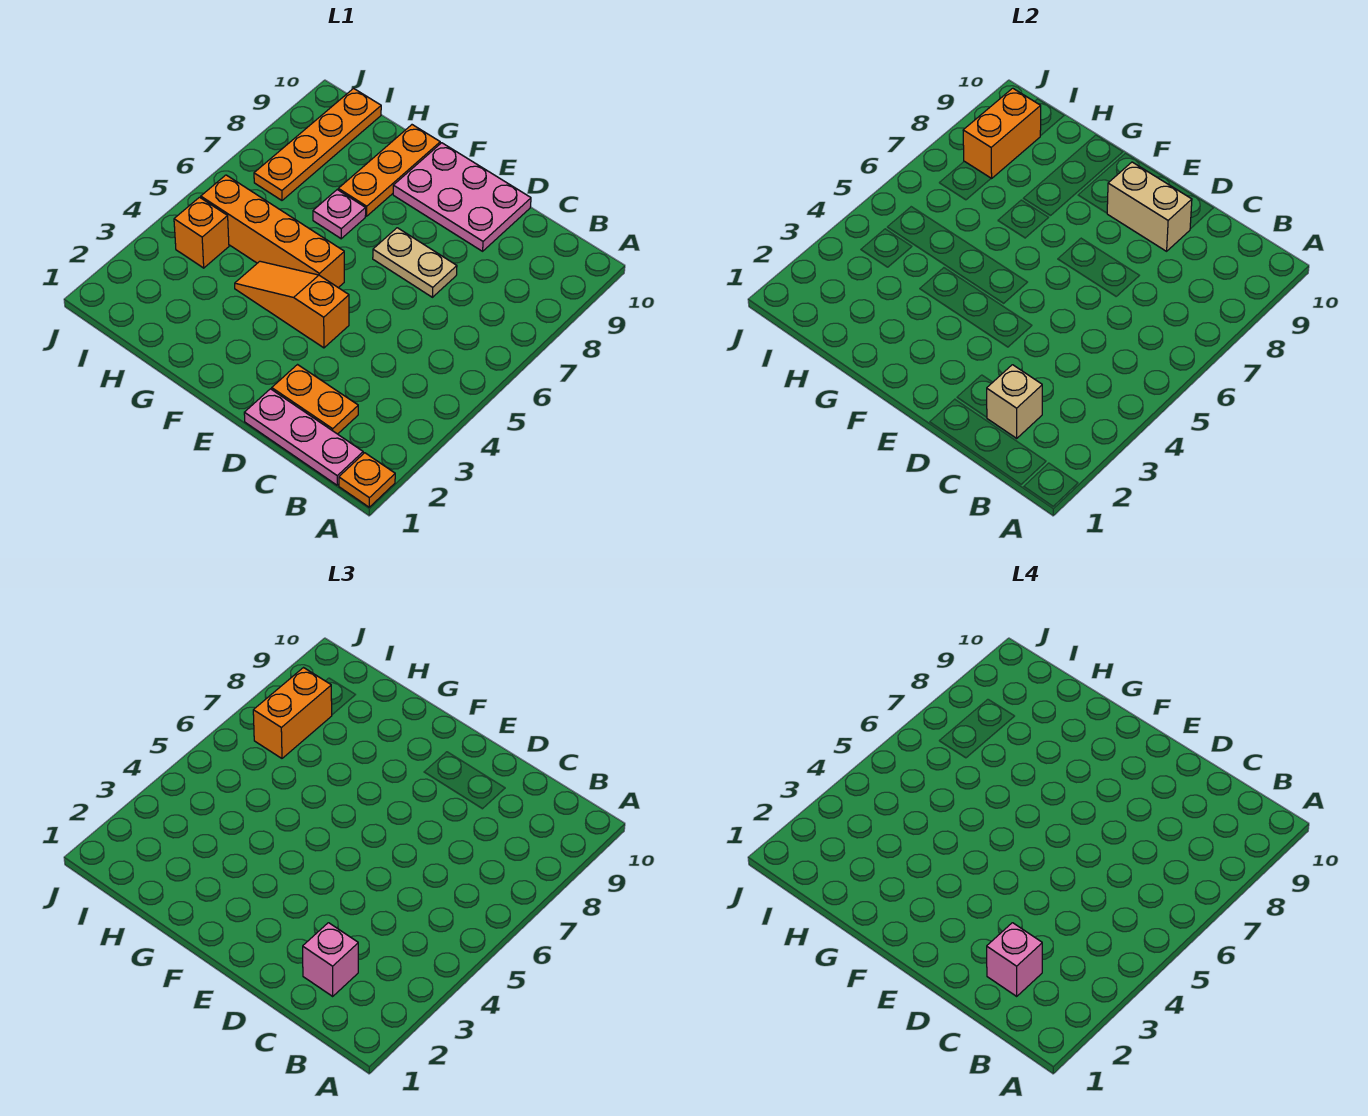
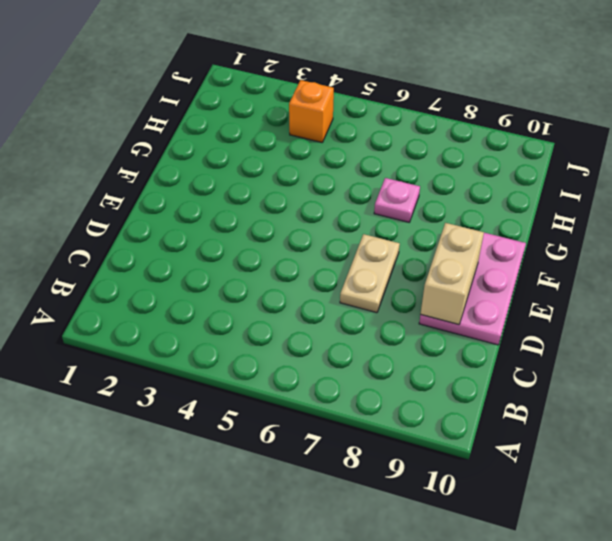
none -> orange 1x1 plate [339,453,395,507]
none -> pink 1x3 plate [244,389,363,485]
none -> orange 1x2 plate [272,365,358,434]

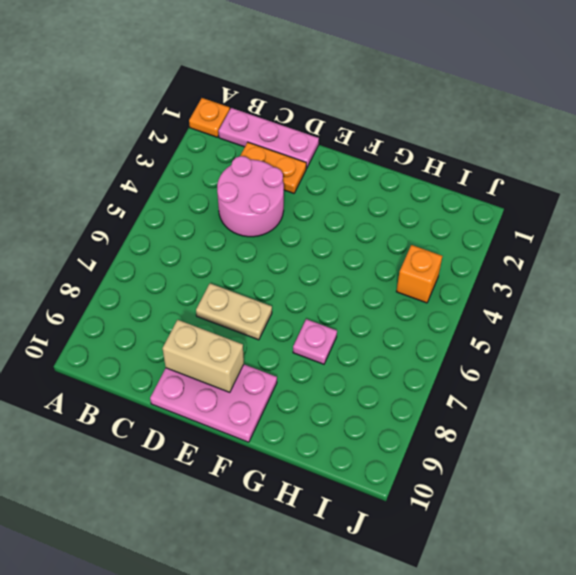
pink 2x2 round brick [217,156,284,237] -> none
none -> orange 1x3 slope [235,261,349,348]
none -> orange 1x4 brick [201,175,344,288]
none -> orange 1x3 plate [338,125,440,216]

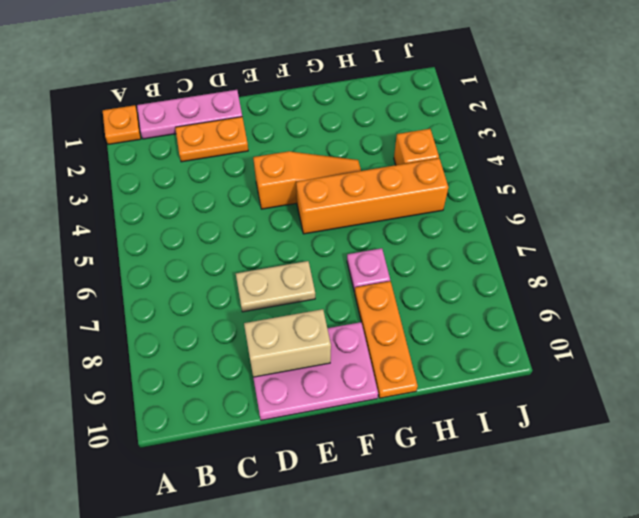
none -> orange 1x4 plate [254,88,381,200]
none -> tan 1x1 brick [987,365,1042,438]
none -> orange 1x2 brick [963,88,1041,179]

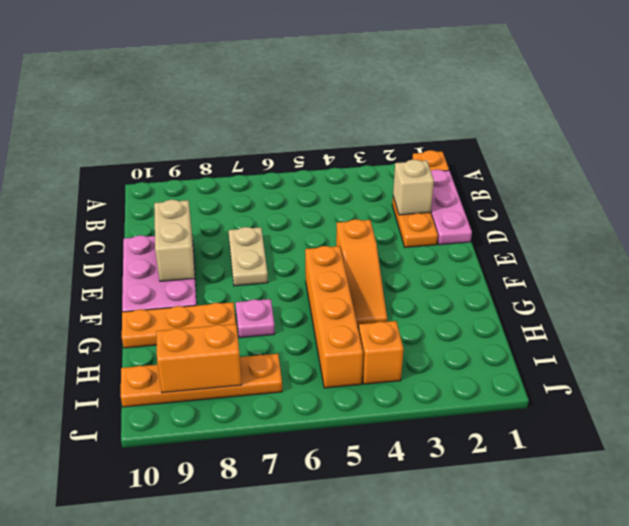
none -> pink 1x1 brick [303,923,358,996]
none -> orange 1x2 brick [253,668,332,758]
none -> pink 1x1 brick [987,923,1042,996]

